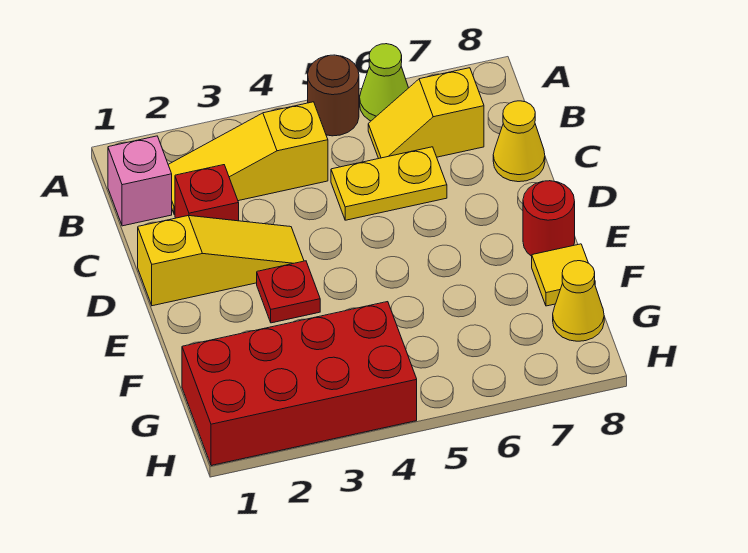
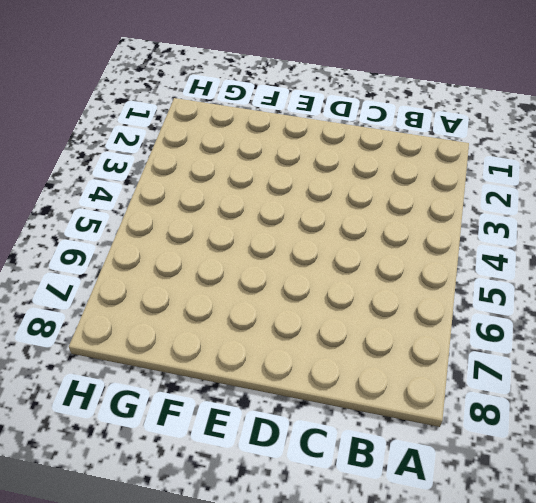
none -> brown 1x1 round brick [308,55,359,136]
none -> lime 1x1 cone [360,44,408,121]
none -> pink 1x1 brick [108,136,172,226]

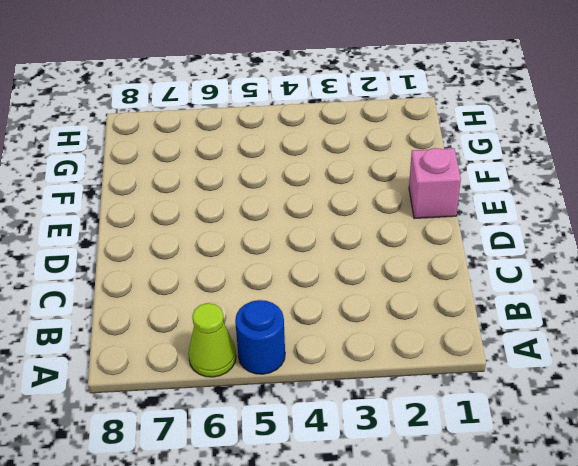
blue 1x1 round brick [235,300,285,374] -> brown 1x1 round brick [308,55,359,136]
pink 1x1 brick [409,148,461,219] -> pink 1x1 brick moved to [108,136,172,226]
none -> yellow 1x3 slope [168,102,328,215]
none -> yellow 1x2 slope [368,68,484,159]
none -> red 1x1 brick [175,165,239,221]

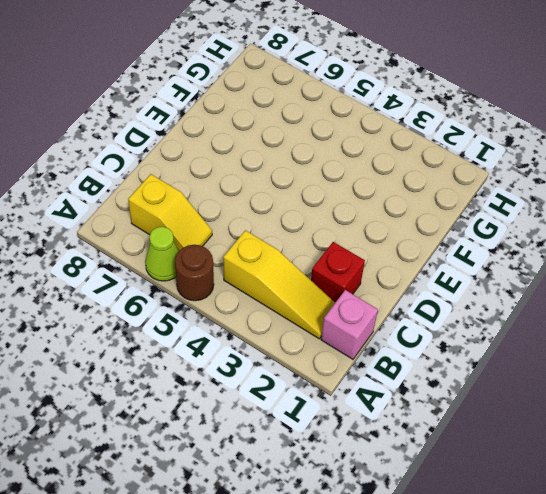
none -> yellow 1x2 plate [331,147,447,220]
none -> yellow 1x1 cone [493,101,545,182]
none -> yellow 1x3 slope [138,216,304,306]

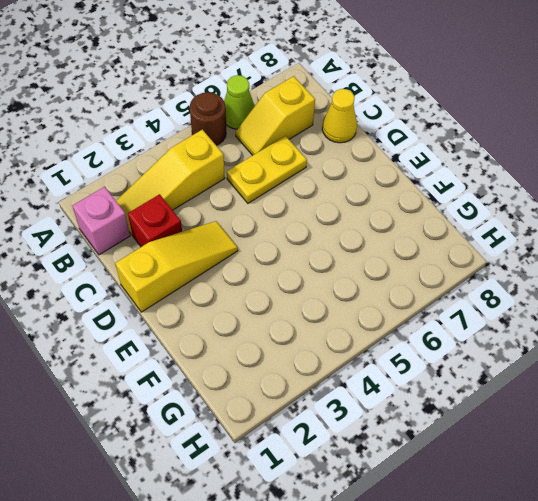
none -> red 1x1 plate [257,261,320,323]
none -> red 1x1 round brick [523,181,575,256]
none -> yellow 1x1 tile [532,244,595,306]

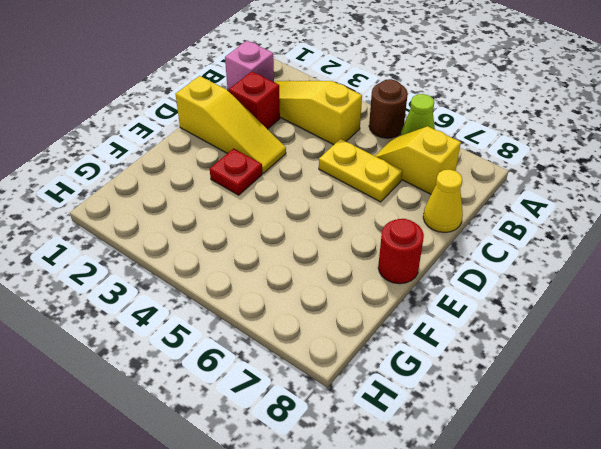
none -> yellow 1x1 tile [532,244,595,306]
none -> red 2x4 brick [182,302,417,466]
none -> yellow 1x1 cone [553,261,604,341]

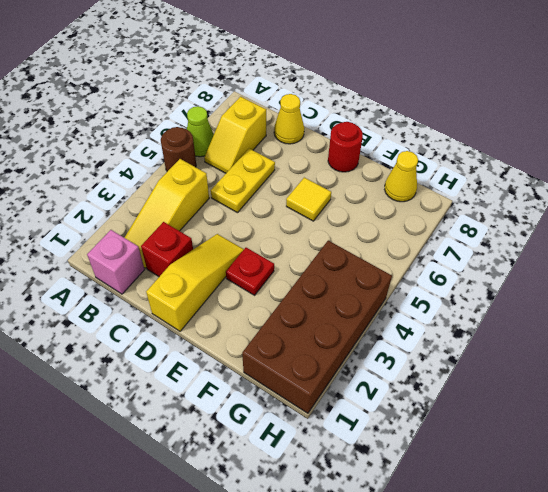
yellow 1x1 tile [286,178,331,221] -> yellow 1x1 tile moved to [532,244,595,306]
brown 2x4 brick [242,241,392,413] -> red 2x4 brick [182,302,417,466]

